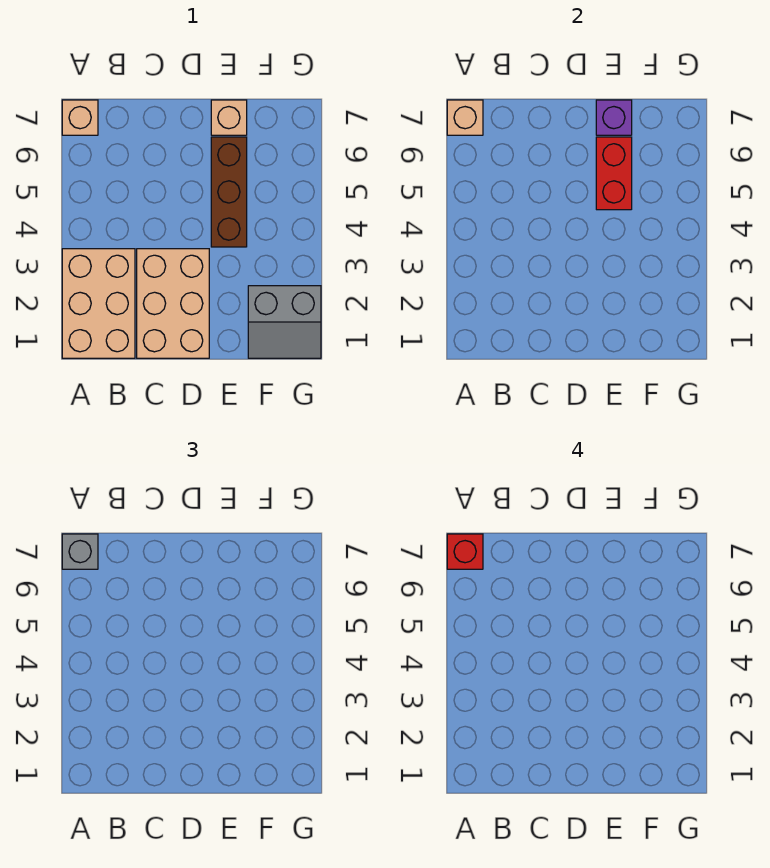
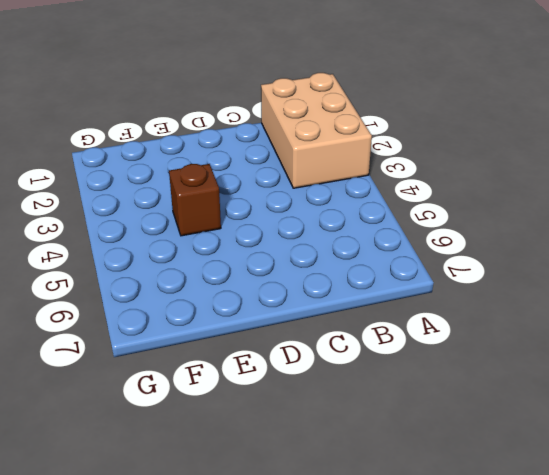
brown 1x1 brick [169,164,221,236] -> brown 1x3 brick [211,137,247,247]
none -> tan 1x1 brick [62,100,98,135]
none -> tan 2x3 brick [137,249,209,358]

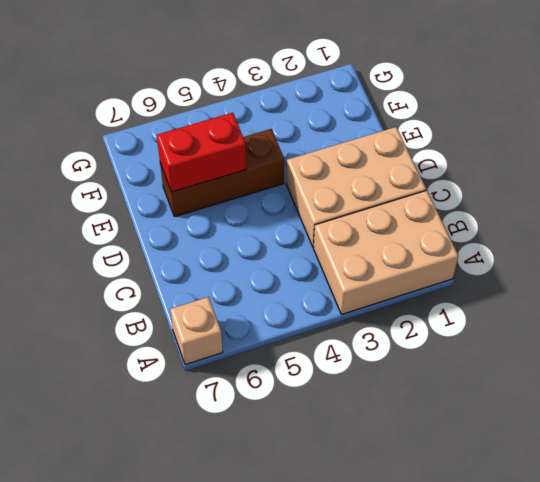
none -> tan 1x1 brick [211,100,247,135]
none -> grey 2x2 slope [248,286,321,358]

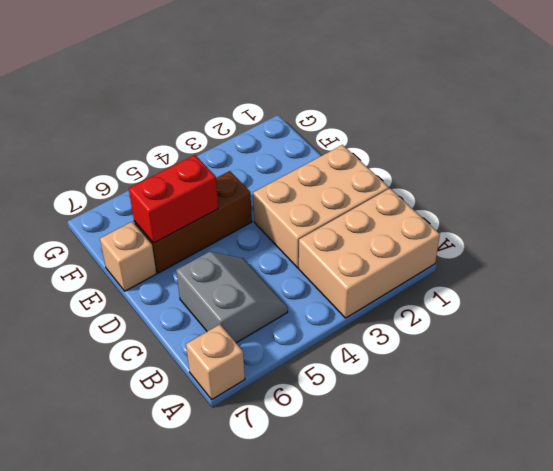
grey 2x2 slope [176,252,288,343] -> grey 2x2 slope moved to [248,286,321,358]
none -> tan 1x1 brick [447,100,483,135]
none -> purple 1x1 brick [596,100,632,135]

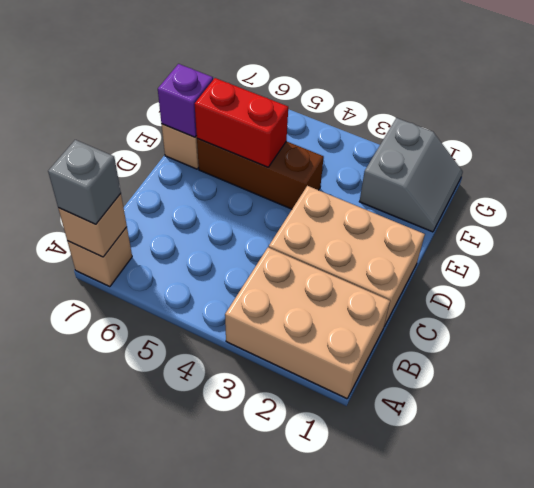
none -> red 1x1 brick [447,534,483,569]

